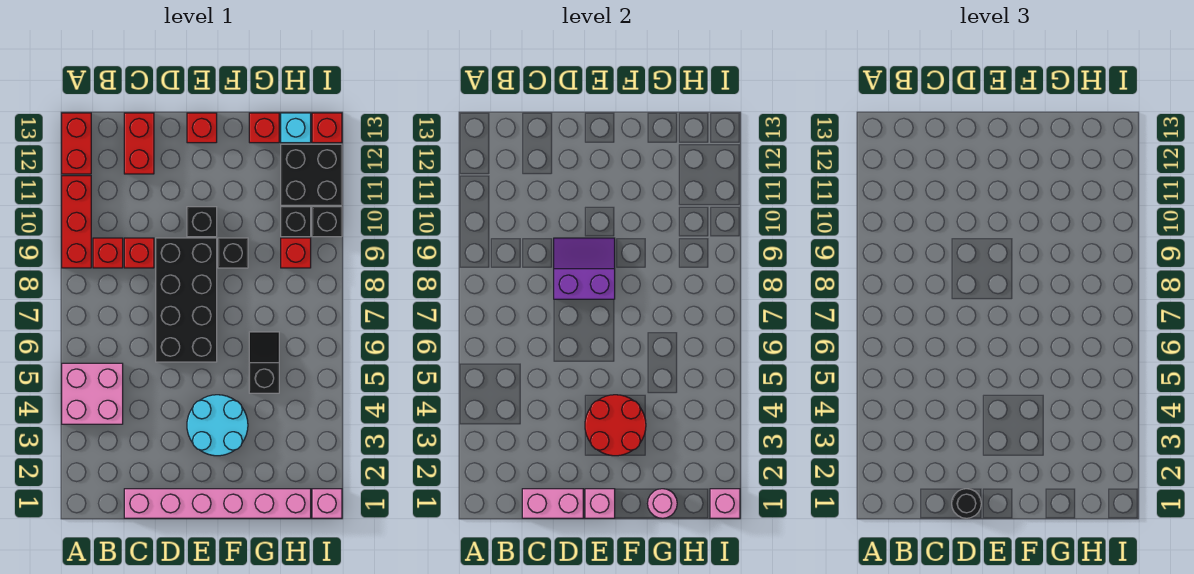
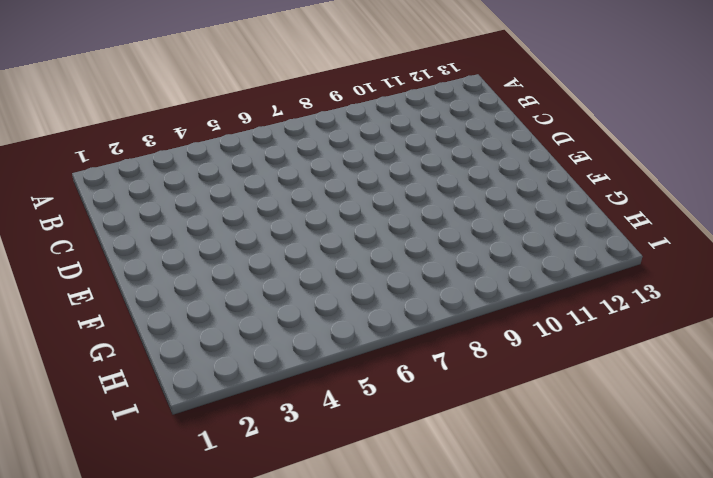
none -> pink 2x2 brick [62,363,123,424]
none -> red 1x3 brick [62,176,91,268]
none -> red 1x2 brick [62,113,91,174]

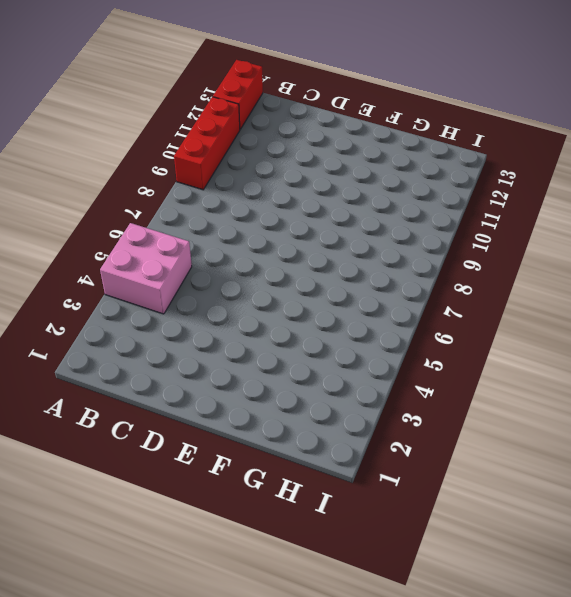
none -> red 1x1 brick [93,238,123,268]
none -> pink 1x6 brick [124,489,311,518]
none -> red 1x1 brick [124,238,154,268]

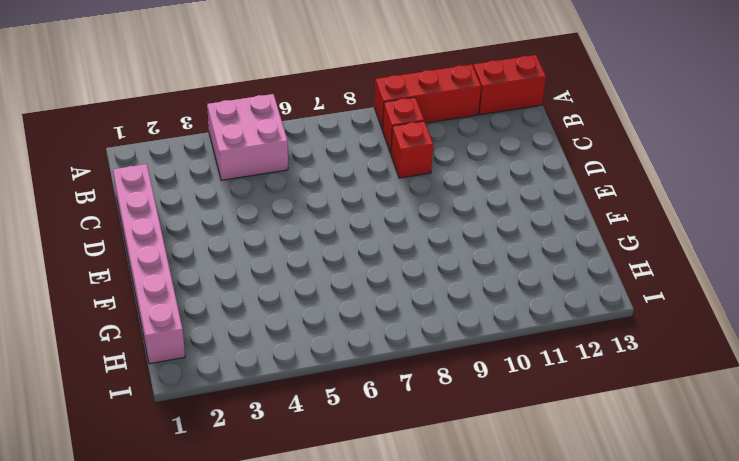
none -> red 1x2 brick [124,113,154,174]
none -> black 2x4 brick [156,238,217,362]
none -> cyan 2x2 round brick [187,395,248,456]

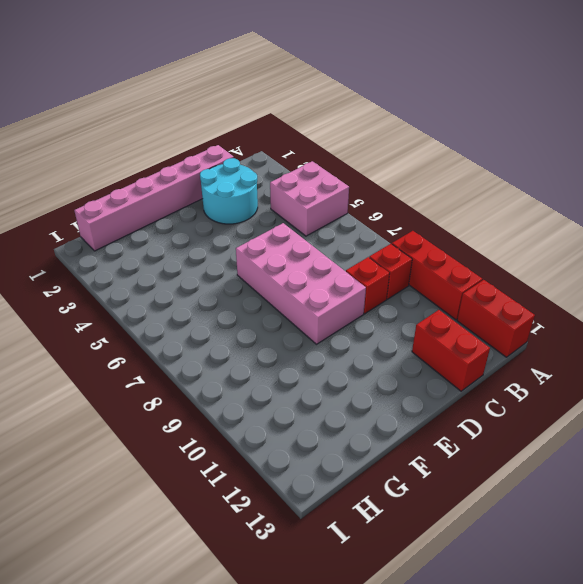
cyan 2x2 round brick [200,158,258,224] -> cyan 2x2 round brick moved to [187,395,248,456]
pink 2x4 brick [236,223,366,344] -> black 2x4 brick [156,238,217,362]
none -> black 1x1 brick [187,207,217,237]
none -> red 1x1 brick [187,113,217,143]
none -> black 1x1 brick [218,238,248,268]

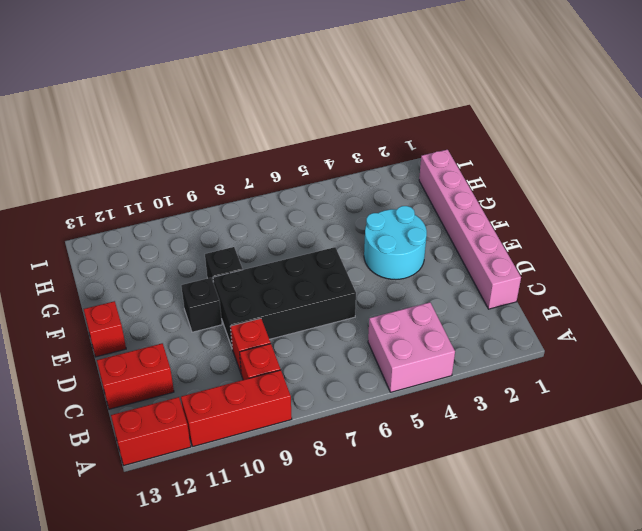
none -> black 1x2 slope [249,332,279,393]
none -> red 1x1 brick [249,113,279,143]
none -> red 1x1 brick [281,238,311,268]

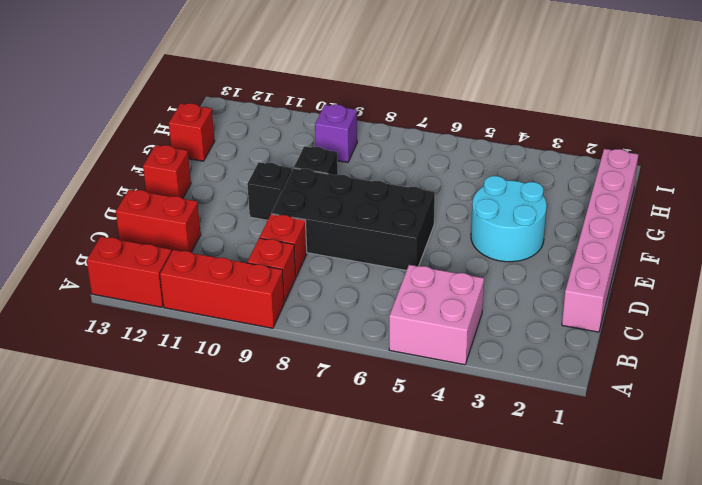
purple 1x1 brick [315,105,357,163] -> red 1x1 brick [281,238,311,268]
none -> black 1x2 slope [249,332,279,393]
none -> black 1x1 brick [281,207,311,237]
none -> black 2x2 brick [281,144,342,205]

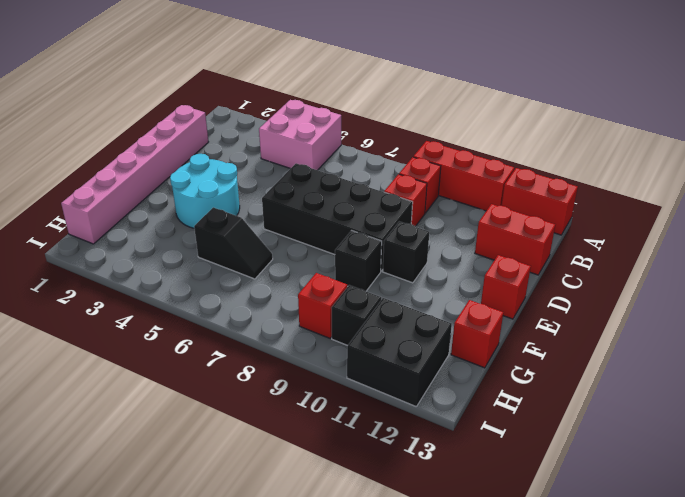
none -> cyan 1x1 brick [281,113,311,143]
none -> pink 1x1 brick [312,489,342,518]
none -> black 1x1 brick [312,207,342,237]

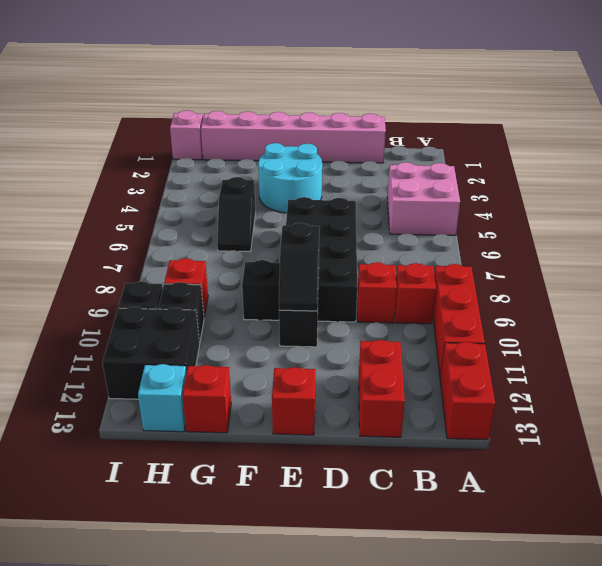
black 1x2 slope [279,223,320,311] -> purple 2x2 slope [554,238,615,299]
none -> red 1x1 brick [312,113,342,143]
none -> pink 1x2 brick [522,489,583,518]
none -> pink 1x1 brick [585,489,615,518]

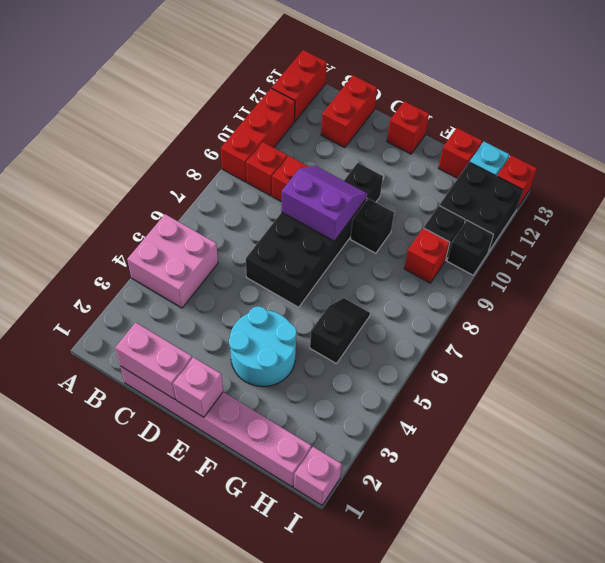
none -> red 2x2 round brick [585,395,646,456]
none -> pink 1x1 round brick [648,489,677,518]
none -> pink 1x1 brick [710,489,740,518]

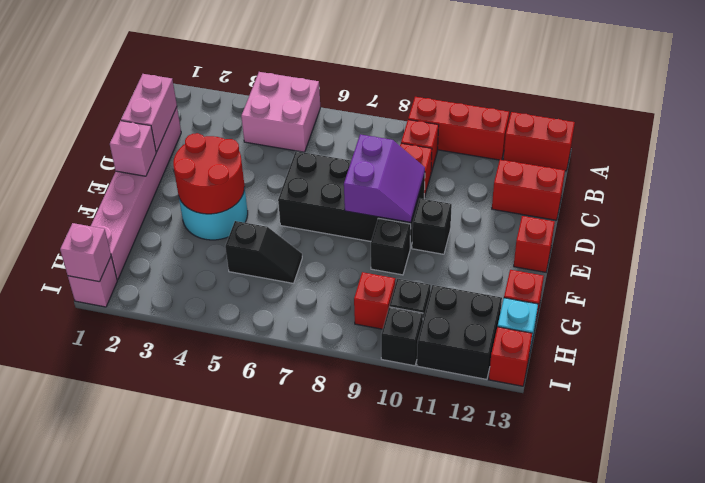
none -> pink 1x1 round brick [648,489,677,518]
none -> black 1x1 round brick [952,489,981,518]

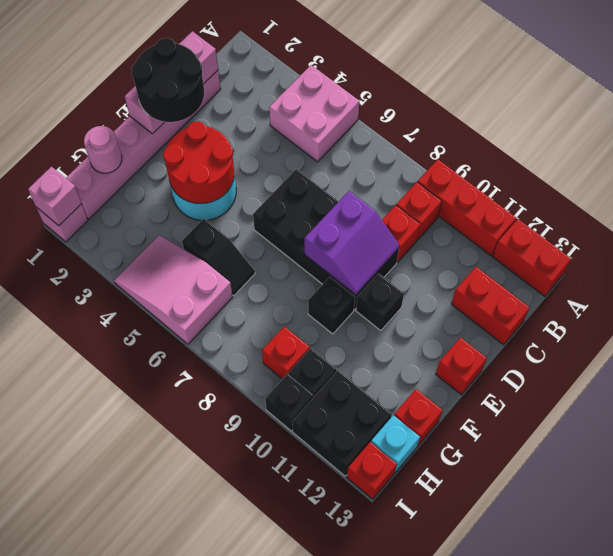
black 2x2 round brick [132,38,204,122] -> black 1x1 round brick [952,489,981,518]
pink 2x3 slope [114,235,233,344] -> none

